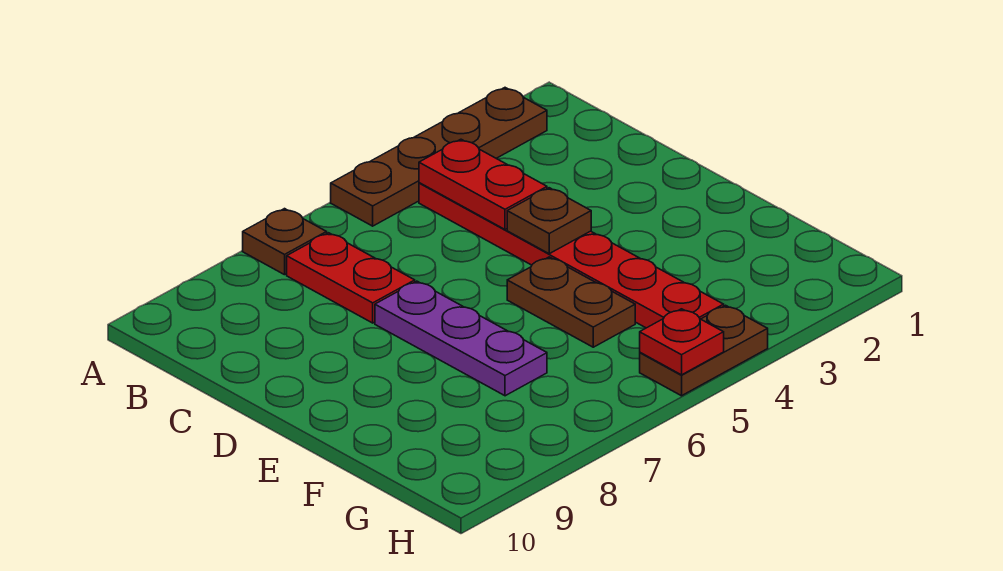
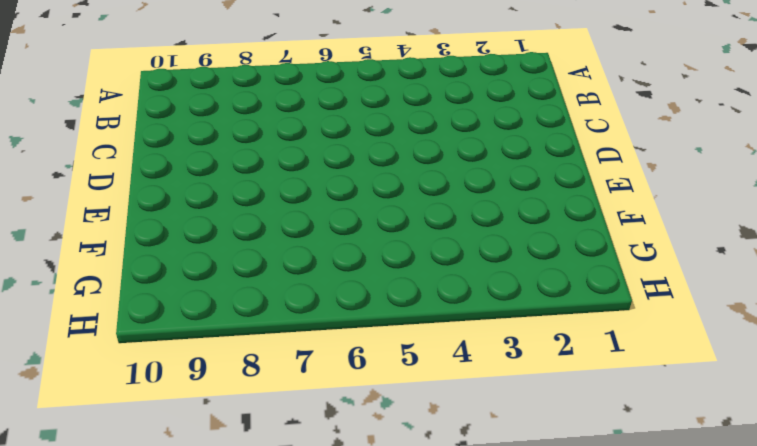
none -> brown 1x4 plate [331,88,547,226]
none -> brown 1x1 plate [243,209,327,275]

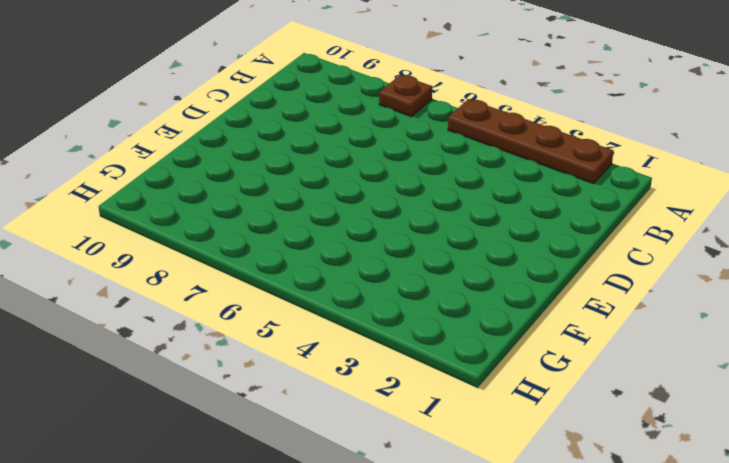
none -> red 1x6 plate [419,183,724,328]
none -> red 1x2 plate [287,233,415,323]

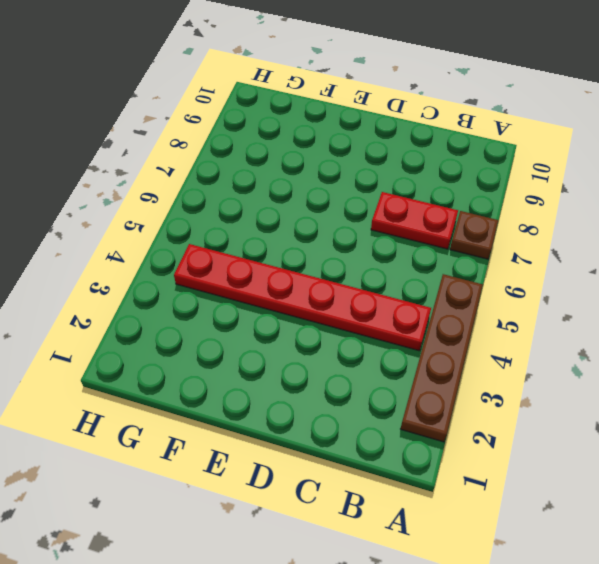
none -> purple 1x3 plate [375,281,547,396]
none -> brown 1x2 plate [507,257,635,347]

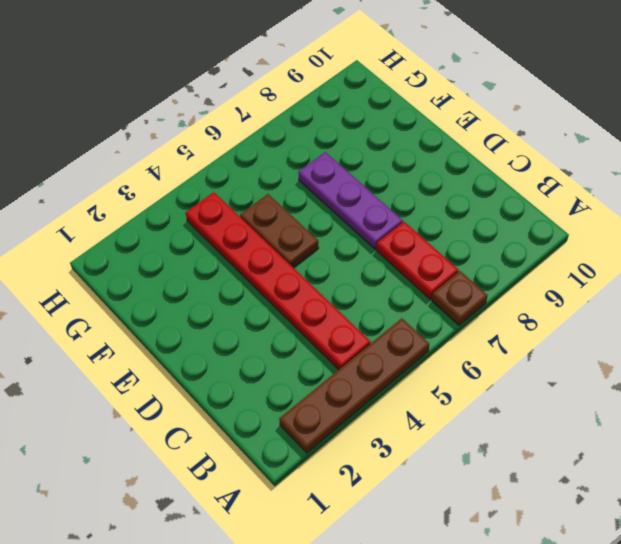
none -> brown 1x2 plate [640,305,768,396]
none -> red 1x2 plate [419,139,547,229]

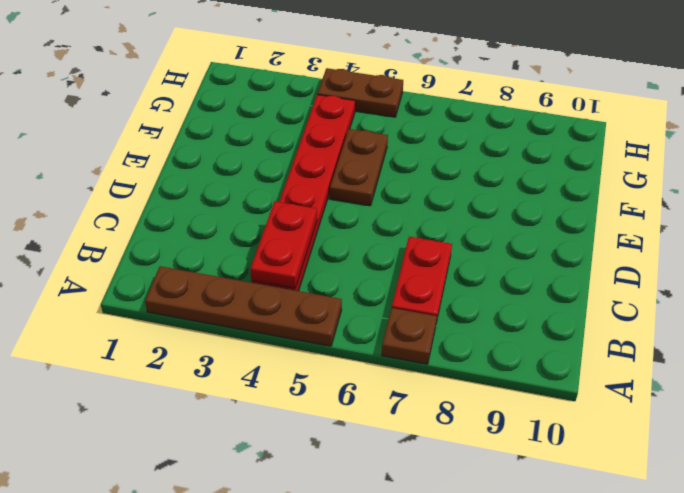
none -> purple 1x3 plate [375,281,547,396]
none -> brown 1x1 plate [507,188,591,254]

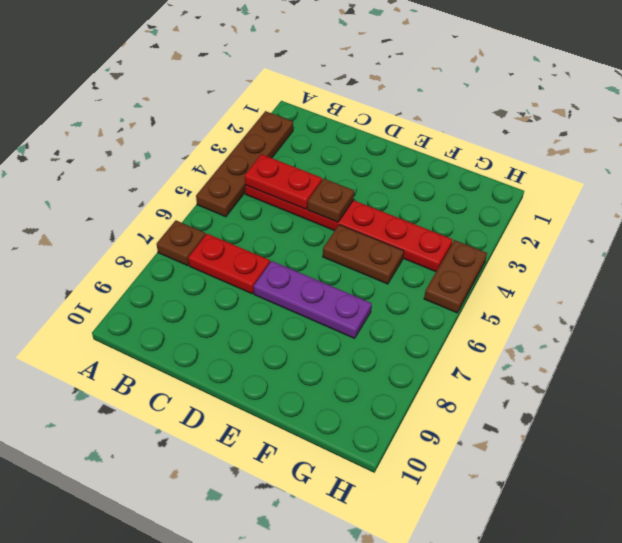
none -> red 1x1 plate [640,309,724,375]

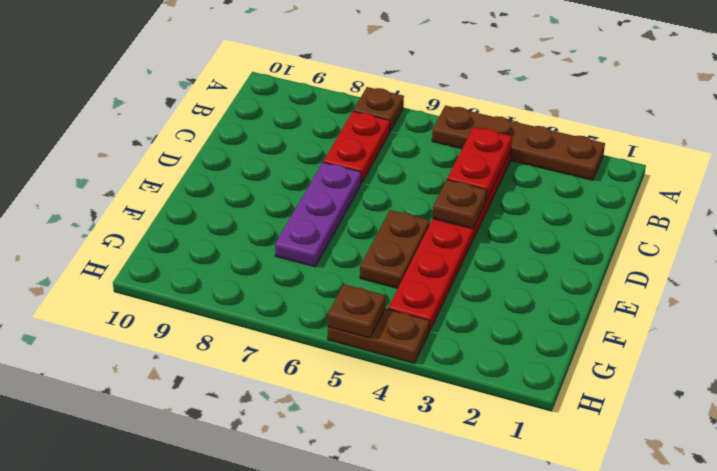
brown 1x1 plate [328,284,386,338] -> red 1x1 plate [640,309,724,375]

